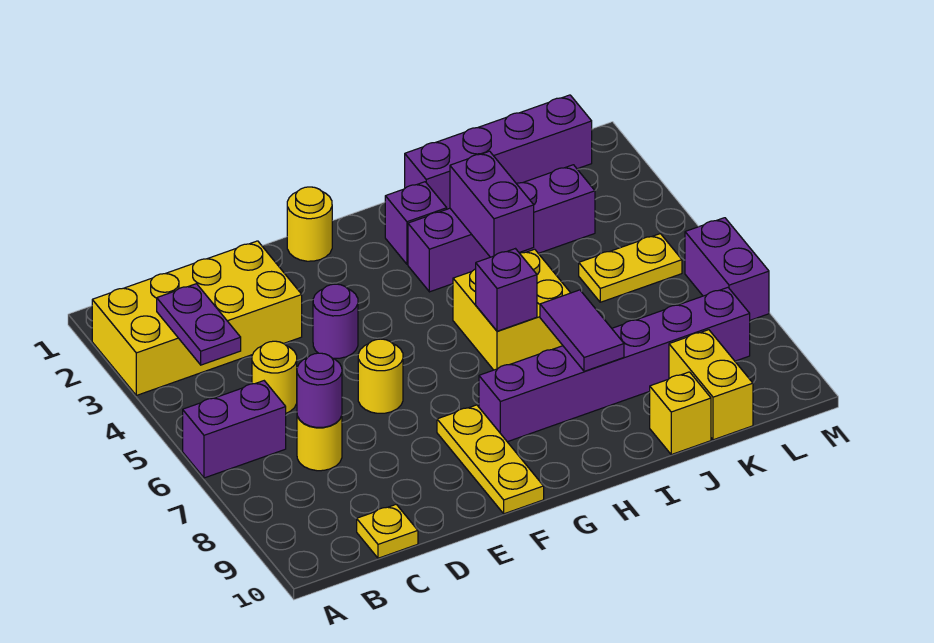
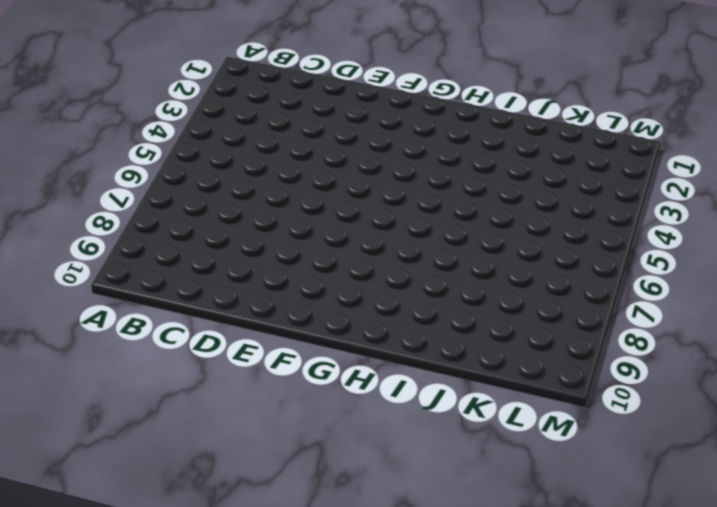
none -> yellow 2x4 brick [92,241,302,395]
none -> purple 1x2 brick [183,381,286,478]
none -> yellow 1x1 round brick [252,341,297,413]

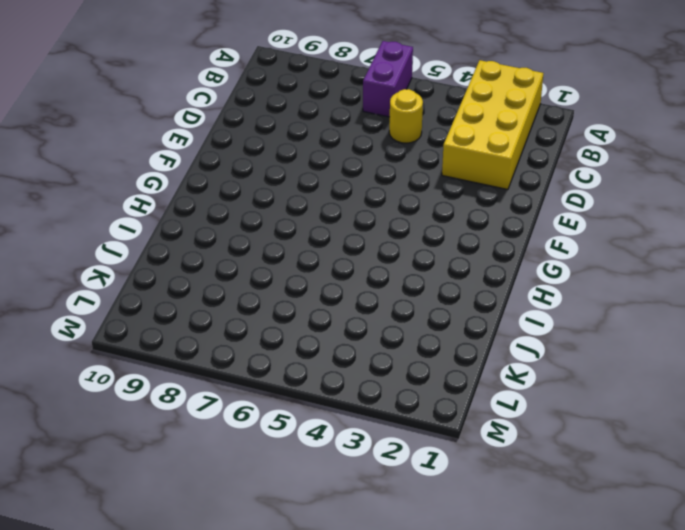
none -> yellow 1x1 round brick [297,416,342,471]
none -> yellow 1x1 plate [357,504,418,558]
none -> purple 1x1 round brick [313,284,358,358]

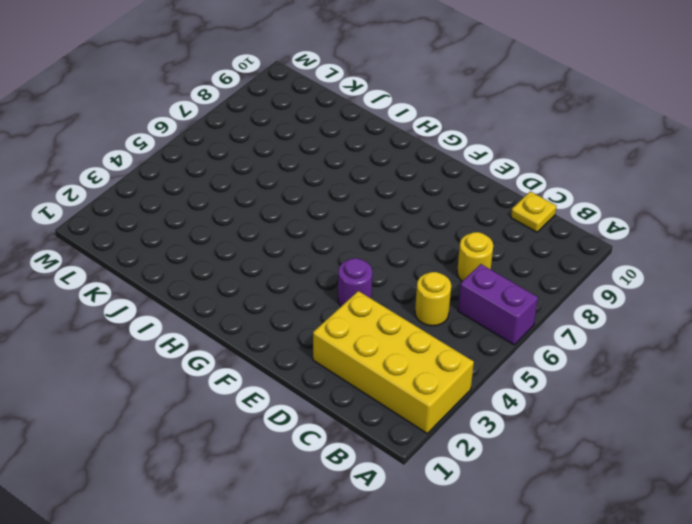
none -> yellow 1x1 round brick [358,339,403,413]
none -> yellow 1x1 round brick [287,187,332,261]
none -> yellow 1x3 plate [437,405,544,514]

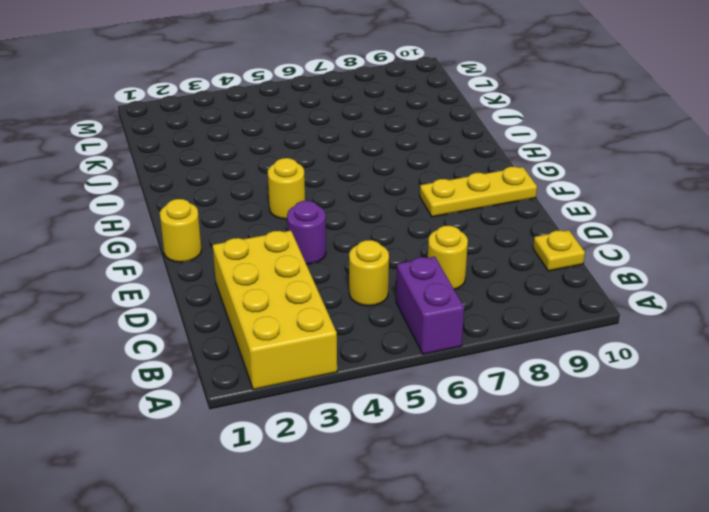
yellow 1x1 round brick [268,158,305,219] -> yellow 1x1 round brick moved to [358,339,403,413]
none -> purple 1x6 brick [479,288,750,442]
none -> purple 1x1 brick [385,182,447,264]
none -> purple 1x4 brick [408,165,595,292]

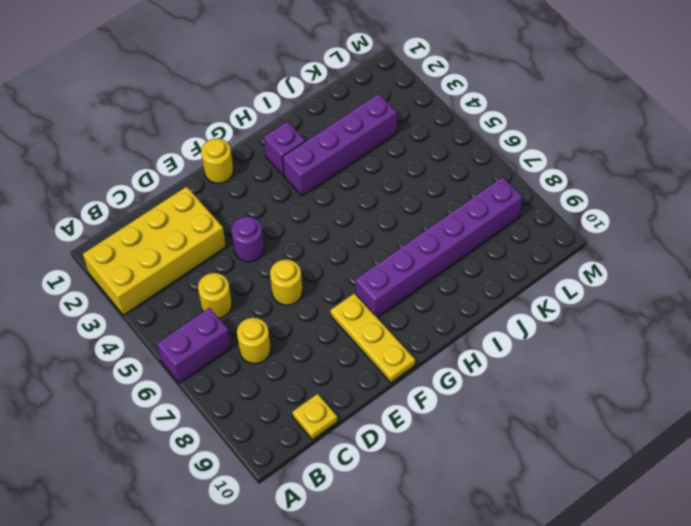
none -> yellow 2x2 brick [453,249,570,370]
none -> purple 1x4 brick [405,95,592,209]
none -> yellow 1x1 brick [650,372,711,455]

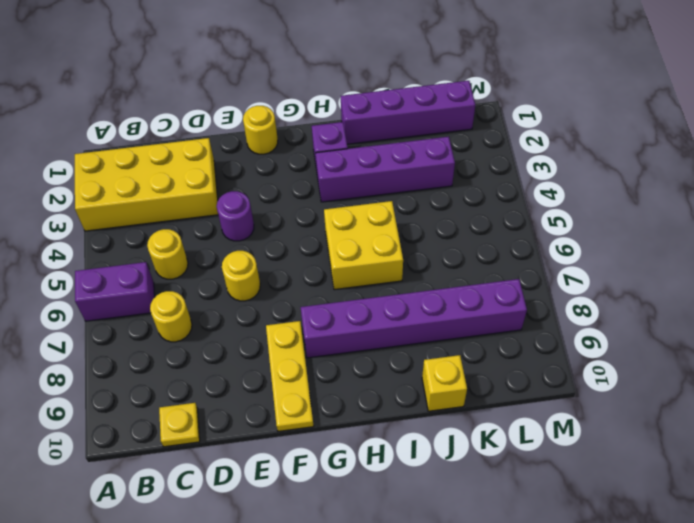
none -> yellow 1x2 plate [579,234,682,302]
none -> yellow 1x2 brick [669,330,753,440]
none -> purple 1x2 brick [685,218,769,320]

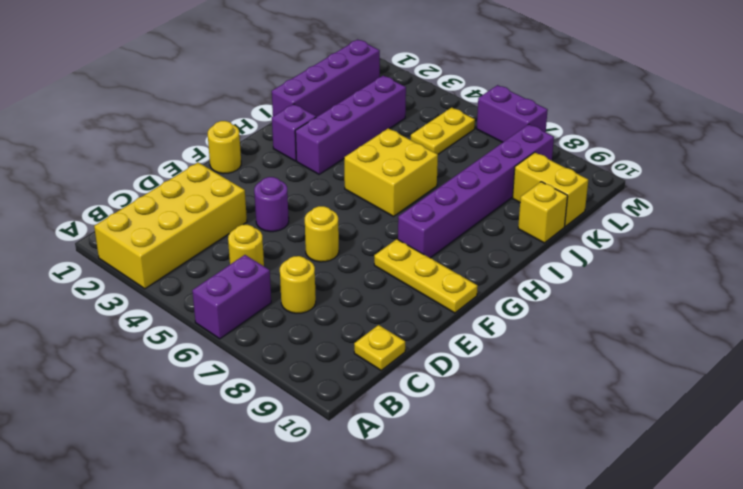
none -> purple 1x2 plate [157,284,241,365]
none -> purple 1x1 round brick [297,353,342,428]
none -> purple 1x1 brick [476,249,537,331]

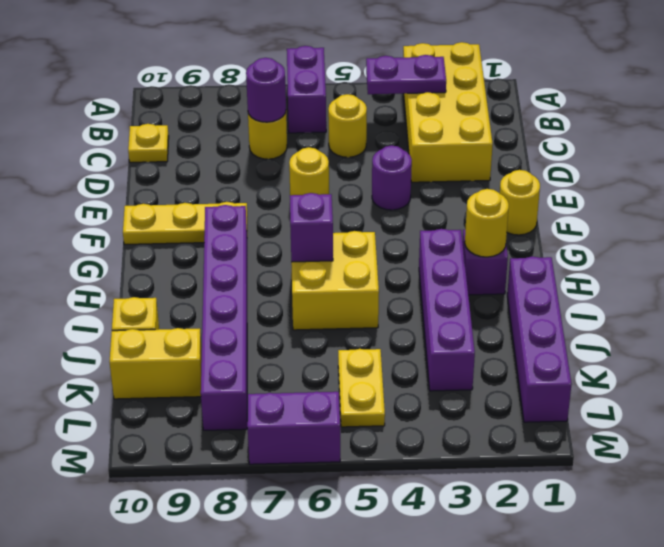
yellow 1x1 round brick [465,189,509,257] -> none
none -> purple 1x2 brick [450,151,534,257]
none -> purple 1x2 tile [540,290,624,371]

